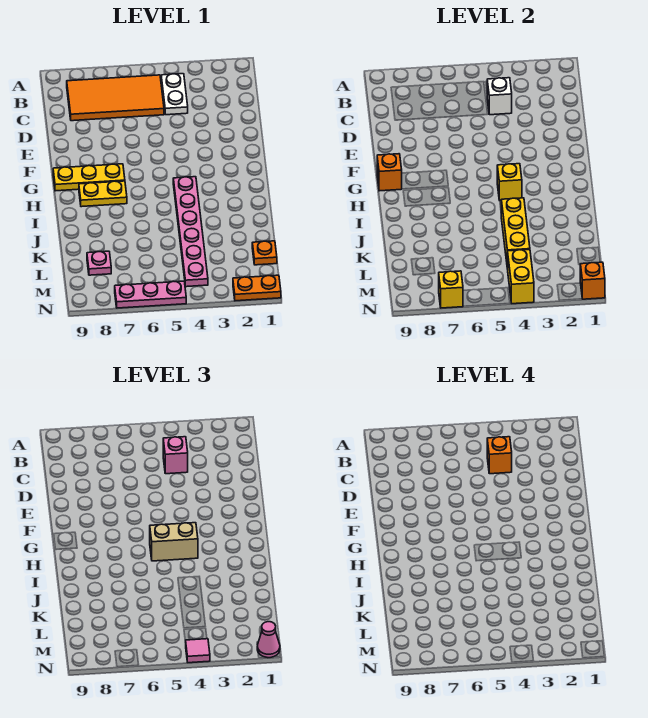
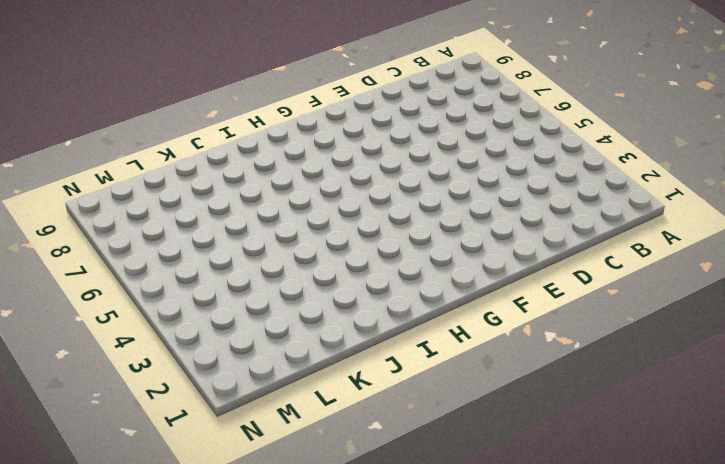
none -> white 1x2 plate [161,74,188,115]
none -> orange 2x4 tile [67,75,164,121]
none -> yellow 1x3 plate [53,164,125,191]

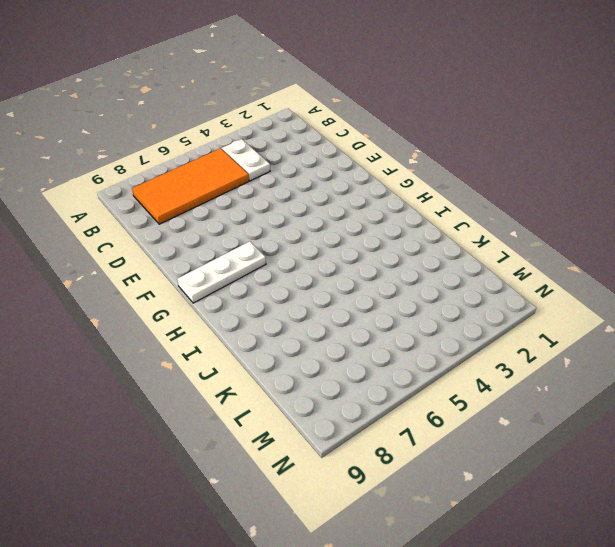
white 1x3 plate [177,241,266,303] -> yellow 1x3 plate [53,164,125,191]
none -> pink 1x6 plate [173,177,208,287]
none -> yellow 1x2 plate [79,181,127,207]
none -> orange 1x1 plate [252,241,277,265]

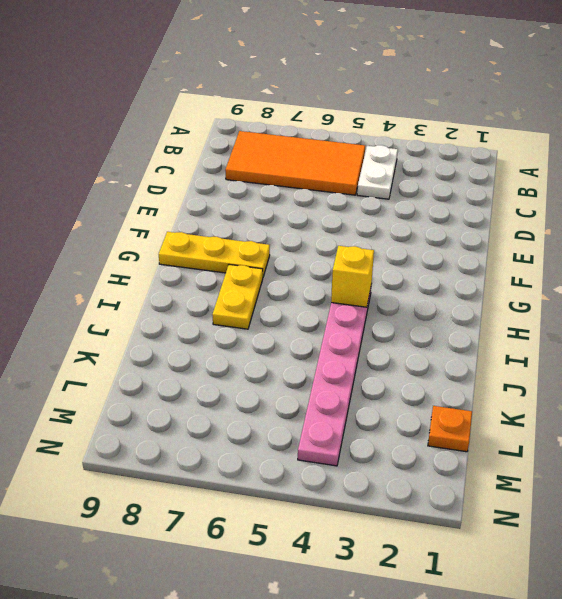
yellow 1x2 plate [212,265,263,329] -> yellow 1x2 plate turned to [79,181,127,207]
none -> pink 1x1 plate [87,251,111,275]
none -> orange 1x2 plate [233,275,281,301]
none -> pink 1x3 plate [115,281,186,308]

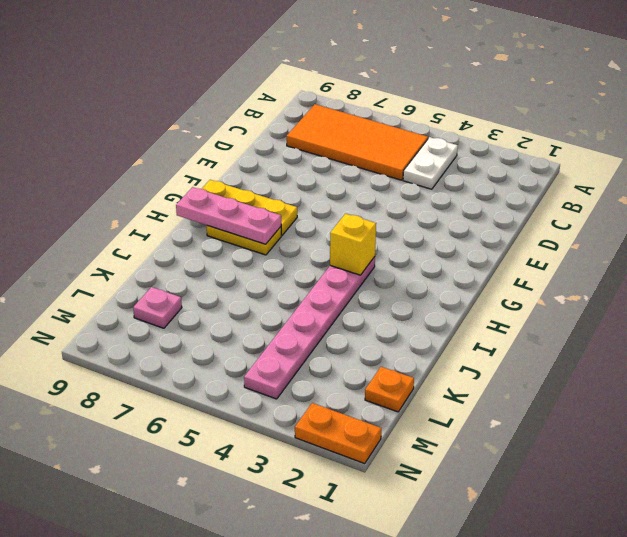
pink 1x3 plate [176,187,281,244] -> pink 1x3 plate moved to [115,281,186,308]
none -> white 1x1 brick [487,78,512,115]
none -> orange 1x1 brick [377,154,402,191]
none -> yellow 1x3 brick [501,198,530,269]

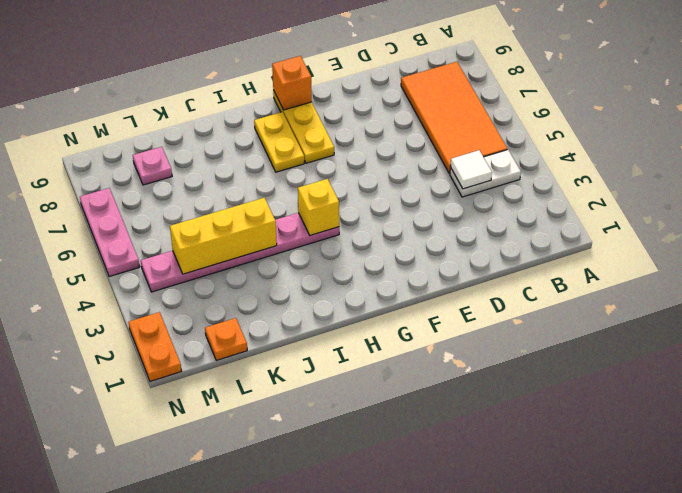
white 1x1 tile [450,150,492,189] -> white 1x1 brick [487,78,512,115]
none -> yellow 1x2 brick [508,250,534,304]
none -> orange 1x1 brick [580,262,605,299]
none -> yellow 1x1 brick [439,271,463,308]

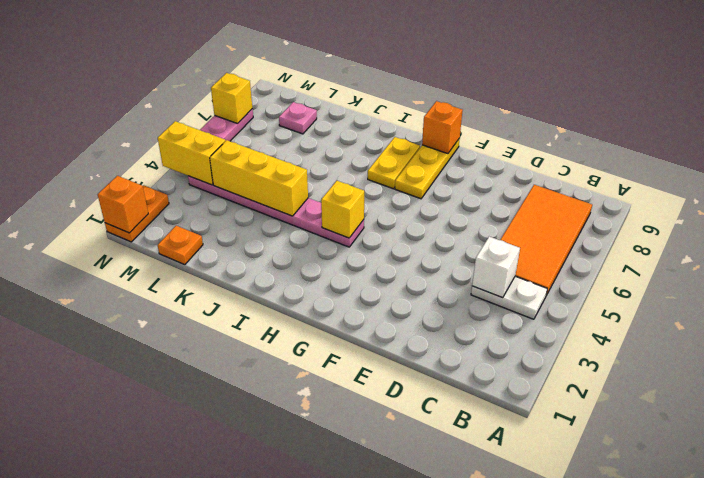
none -> pink 1x1 brick [163,437,188,474]
none -> tan 1x2 brick [150,523,198,561]
none -> pink 1x1 cone [257,622,280,658]

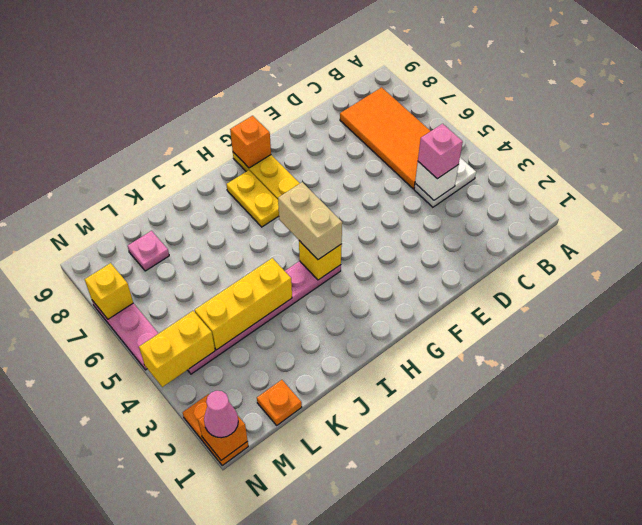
none -> pink 1x1 tile [186,639,210,663]
none -> orange 1x1 brick [487,437,512,474]

